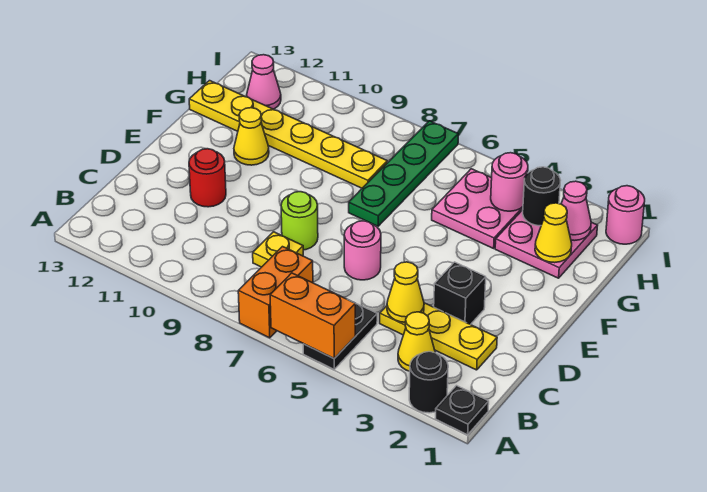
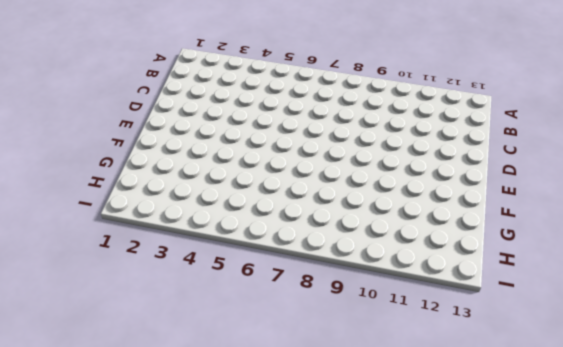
none -> black 1x1 plate [435,386,489,435]
none -> black 1x1 round brick [409,352,448,413]
none -> black 1x2 plate [303,303,377,369]

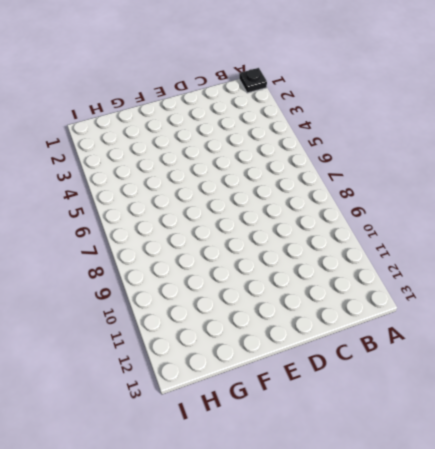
none -> black 1x1 round brick [409,352,448,413]
none -> black 1x2 plate [303,303,377,369]
none -> orange 1x2 brick [238,247,313,338]

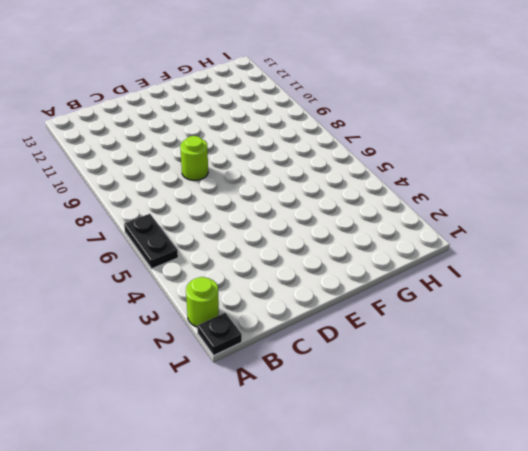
lime 1x1 round brick [186,277,219,327] -> black 1x1 round brick [409,352,448,413]
black 1x2 plate [124,214,178,269] -> black 1x2 plate turned to [303,303,377,369]
none -> orange 1x2 brick [238,247,313,338]
none -> yellow 1x1 cone [398,312,435,371]
none -> yellow 1x3 plate [380,303,497,370]

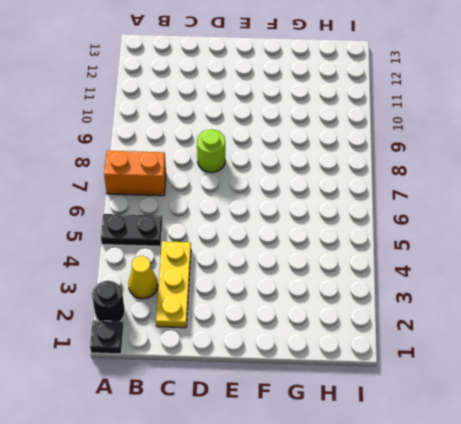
none -> yellow 1x1 plate [253,232,303,267]
none -> black 1x1 brick [434,262,486,325]
none -> pink 1x1 round brick [344,221,381,280]

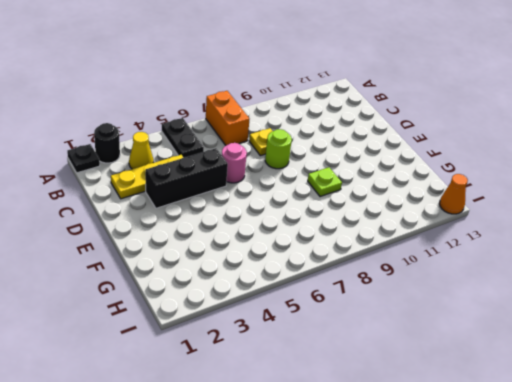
black 1x3 brick [145,148,228,208] -> black 1x1 brick [434,262,486,325]
lime 1x1 plate [308,167,342,197] -> none
orange 1x1 cone [439,174,468,214] -> none
none -> red 1x1 round brick [189,149,226,207]
none -> green 1x4 plate [349,121,458,226]
none -> yellow 1x1 cone [234,108,269,165]

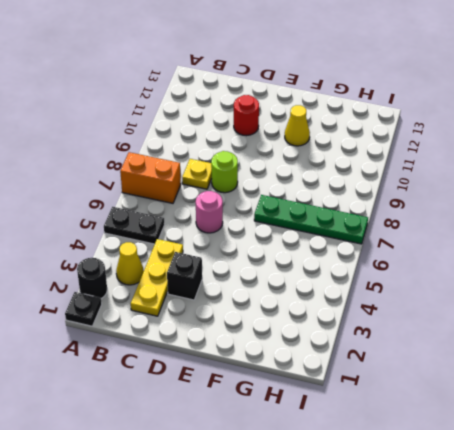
none -> pink 2x2 plate [495,210,598,278]
none -> pink 2x2 plate [432,169,523,248]
none -> yellow 1x6 plate [189,81,387,188]

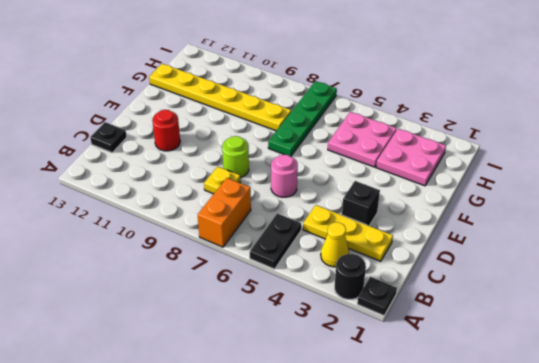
black 1x1 plate [90,122,127,153] -> none
none -> yellow 1x1 cone [234,108,269,165]
none -> pink 1x1 cone [247,55,281,109]
none -> pink 1x1 round brick [606,186,645,244]

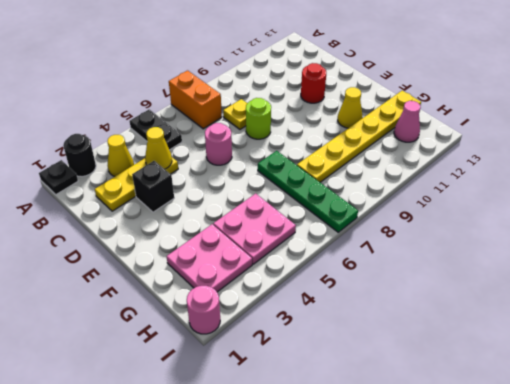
none -> orange 1x2 brick [270,273,355,358]
none -> yellow 1x1 cone [535,203,572,263]
none -> pink 1x1 cone [561,181,591,241]

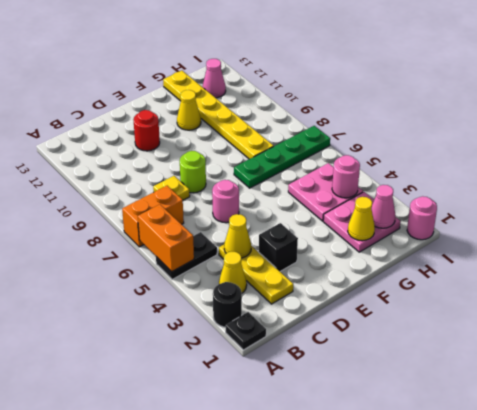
none -> black 1x1 round brick [523,167,561,226]

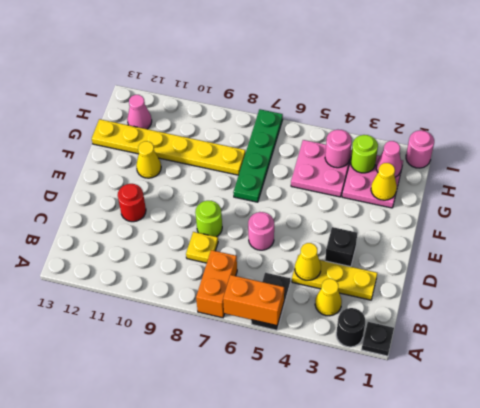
lime 1x1 round brick [351,135,378,173] -> black 1x1 round brick [523,167,561,226]

